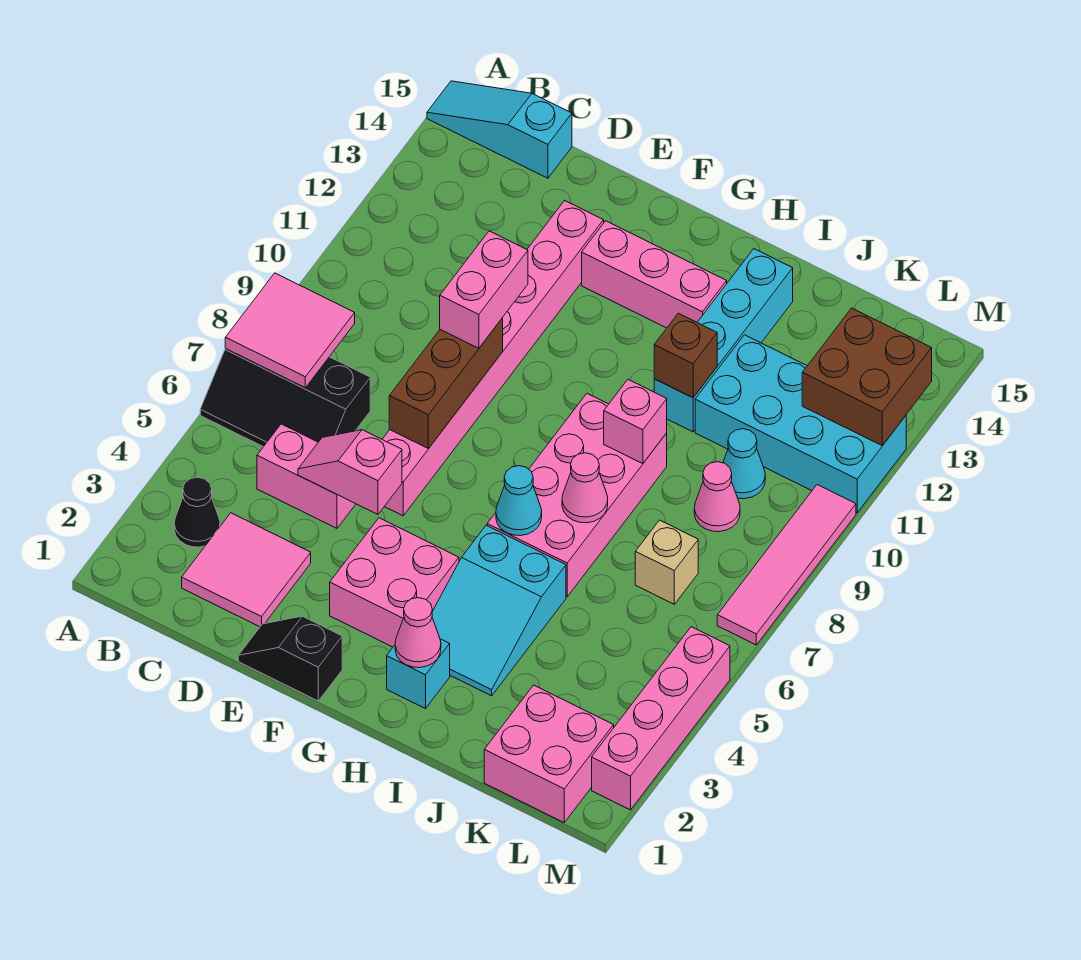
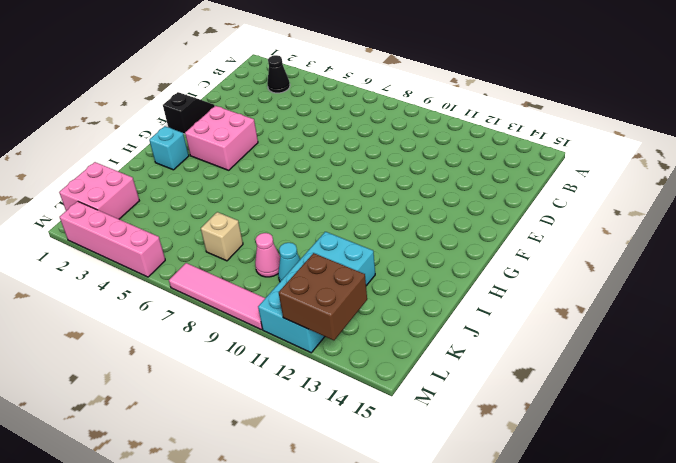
none -> black 2x3 slope [200,349,370,447]
none -> cyan 1x3 slope [427,81,572,178]
none -> pink 2x2 tile [182,513,311,627]
none -> pink 1x2 brick [257,424,356,528]

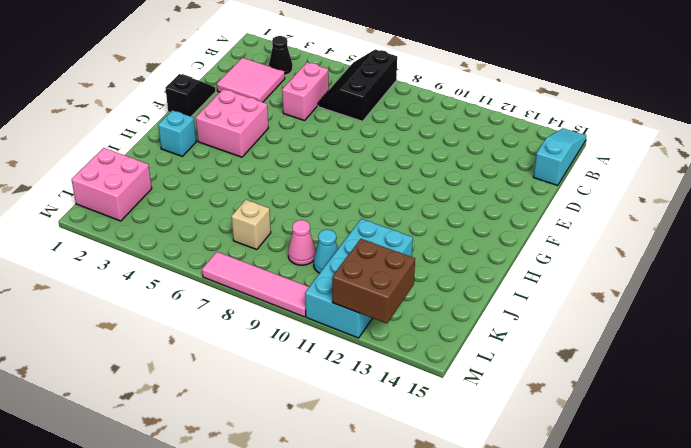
none -> pink 1x8 brick [382,201,604,516]
none -> pink 1x3 brick [582,221,727,328]
none -> cyan 2x3 slope [432,525,566,696]
none -> pink 2x4 brick [487,394,667,597]

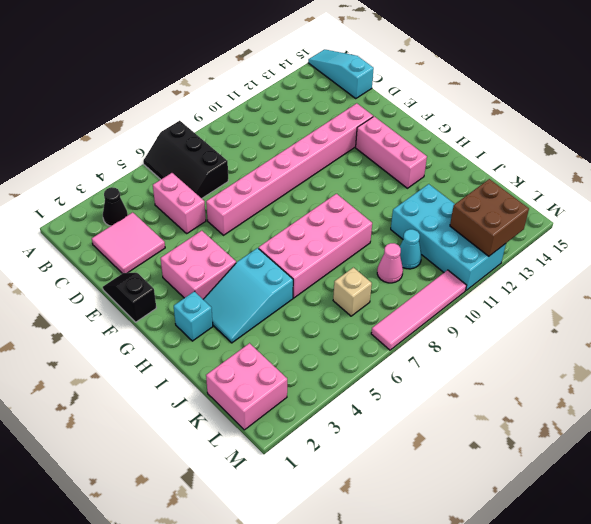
none -> cyan 1x4 brick [654,249,793,432]
none -> pink 1x4 brick [592,627,730,810]
none -> pink 2x2 tile [225,273,355,388]
none -> pink 1x2 slope [298,430,402,514]

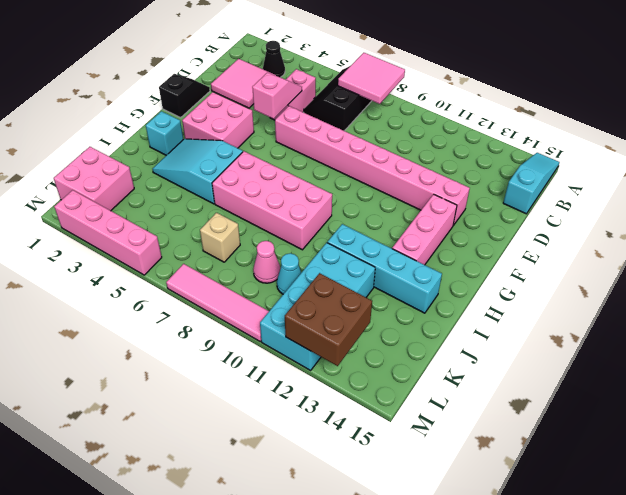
none -> brown 1x3 brick [389,318,503,449]
none -> pink 1x1 cone [395,598,441,668]
none -> cyan 1x1 cone [496,466,542,536]
none -> pink 1x1 cone [562,453,608,523]

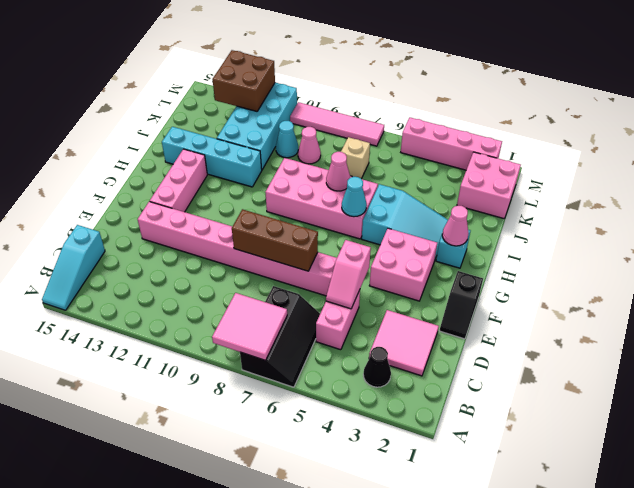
none -> pink 1x1 brick [604,380,667,464]
none -> brown 1x1 brick [654,313,717,398]
none -> pink 1x2 brick [440,231,528,348]

